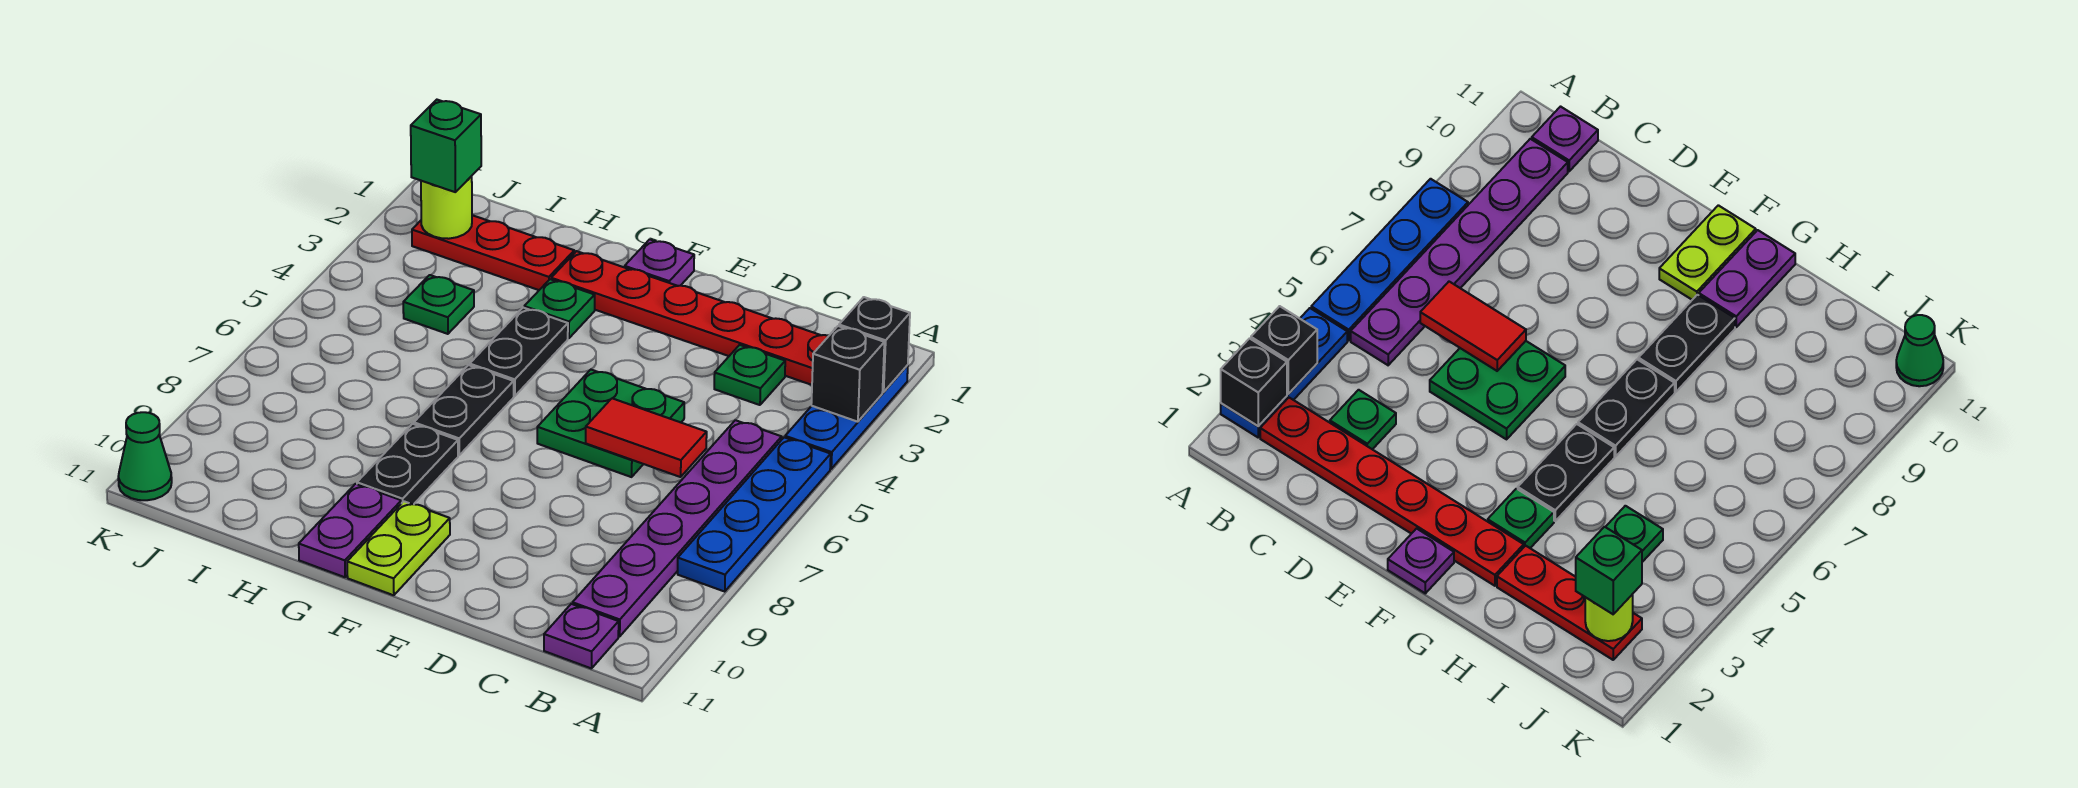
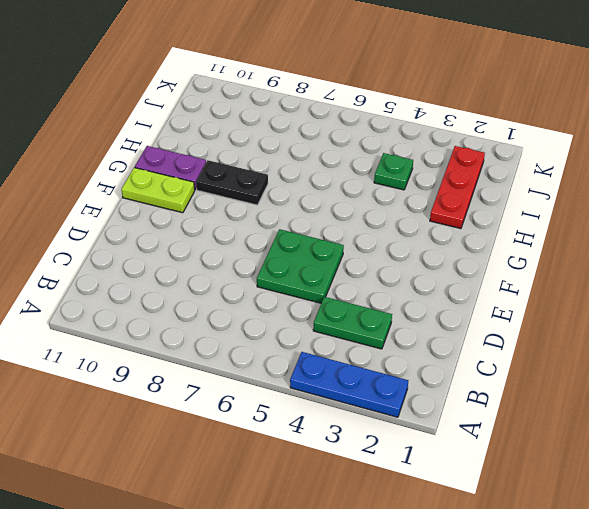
green 1x2 plate [313,297,392,349] -> green 1x1 plate [714,345,785,405]
none -> blue 1x4 plate [678,437,831,591]
none -> red 1x6 plate [551,251,828,385]
none -> purple 1x6 plate [573,420,782,636]

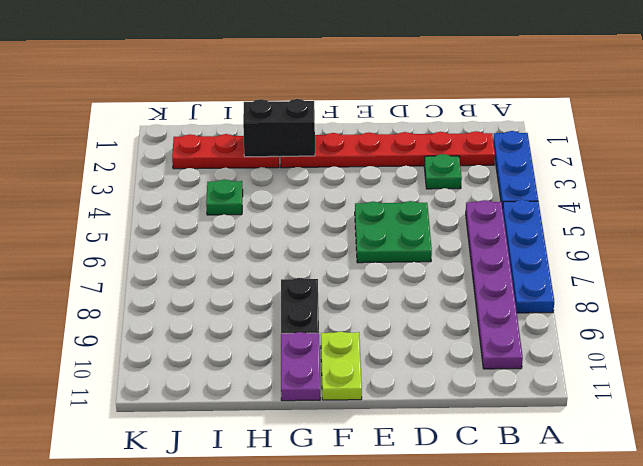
black 1x2 brick [243,99,315,157] -> none
none -> purple 1x1 plate [544,604,619,669]
none -> purple 1x1 plate [625,239,694,286]
none -> green 1x1 plate [524,279,595,338]

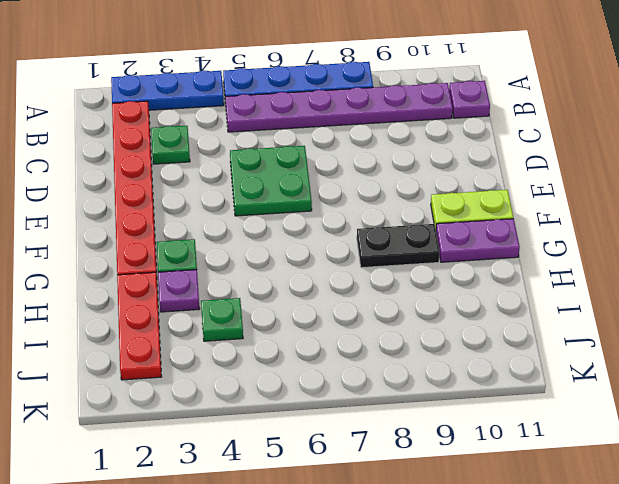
purple 1x1 plate [158,270,200,312] -> purple 1x1 plate moved to [625,239,694,286]
none -> black 1x2 plate [470,308,568,396]
none -> black 1x2 plate [414,365,514,455]
none -> green 1x1 cone [118,412,172,500]

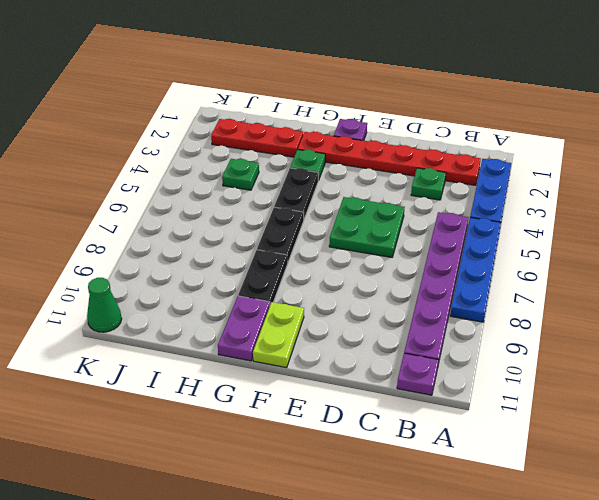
none -> black 1x1 brick [839,297,910,392]
none -> black 1x1 brick [811,326,884,422]
none -> red 1x2 tile [586,398,707,477]

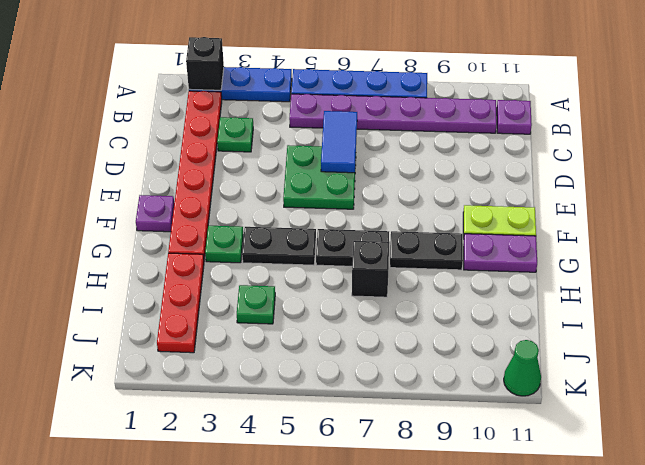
blue 1x2 tile [321,111,357,173] -> red 1x2 tile [586,398,707,477]
black 1x1 brick [352,241,389,297] -> black 1x1 brick moved to [811,326,884,422]
none -> lime 1x1 round brick [421,176,472,239]
none -> green 1x1 brick [411,100,481,192]

